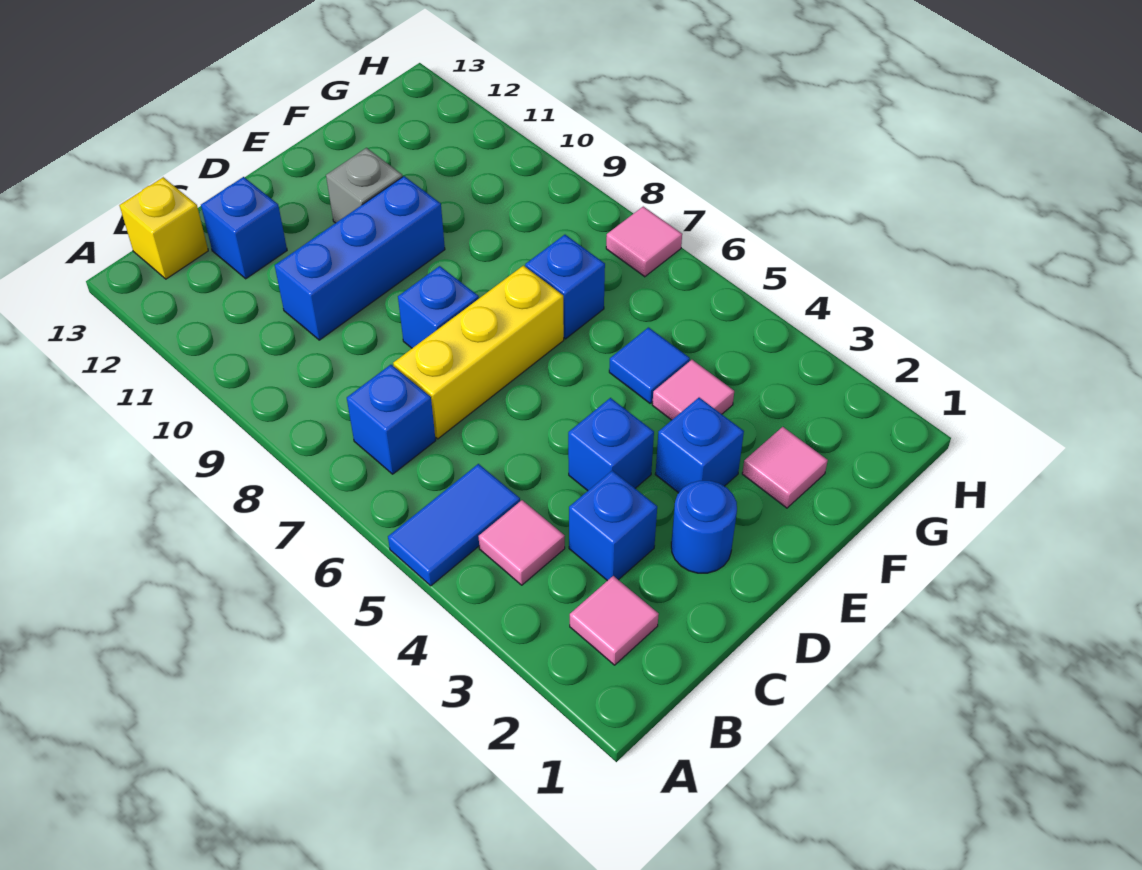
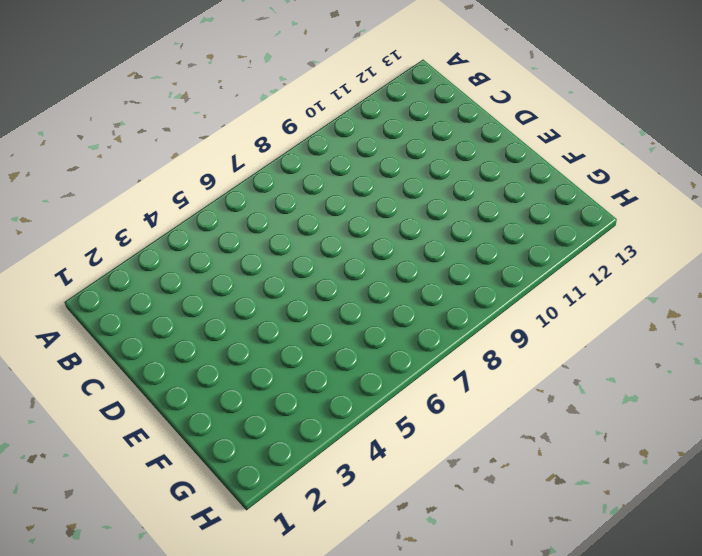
none -> blue 1x2 tile [388,464,520,586]
none -> pink 1x1 tile [570,576,659,665]
none -> pink 1x1 tile [478,500,565,585]

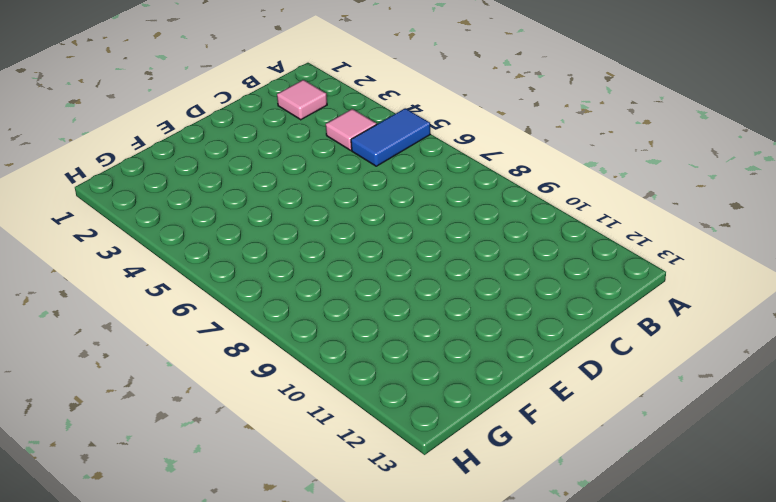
none -> blue 1x1 brick [347,365,436,474]
none -> yellow 1x1 brick [120,177,208,279]
none -> blue 1x1 brick [569,471,657,581]

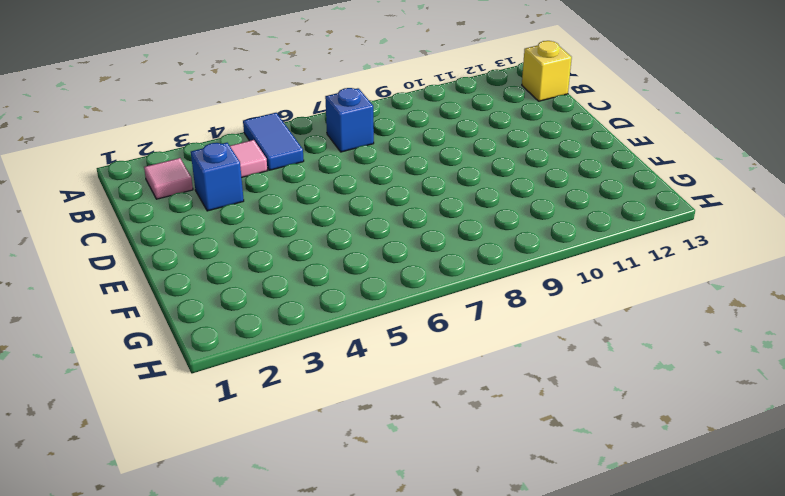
none -> yellow 1x3 brick [393,266,564,439]
none -> blue 1x3 brick [275,176,445,340]
none -> blue 1x1 brick [201,177,287,279]

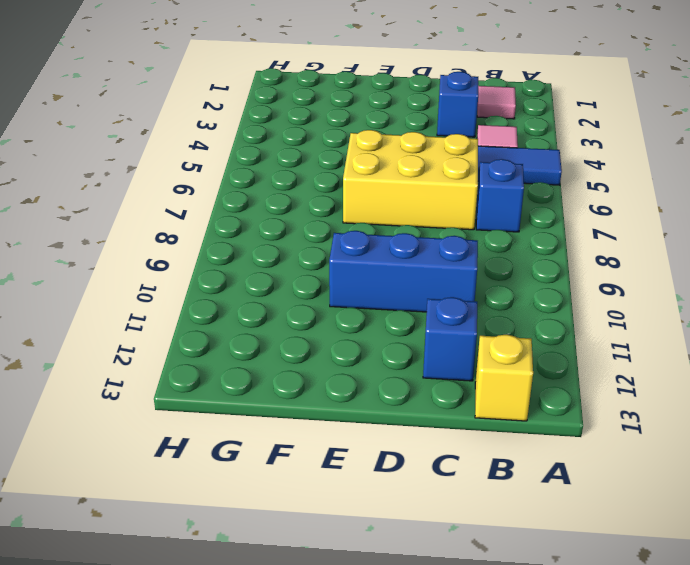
yellow 2x3 brick [343,130,478,230] -> yellow 1x3 brick [393,266,564,439]
none -> blue 1x1 round brick [671,481,737,573]
none -> blue 1x1 brick [568,398,654,491]
none -> blue 1x1 brick [398,266,479,348]

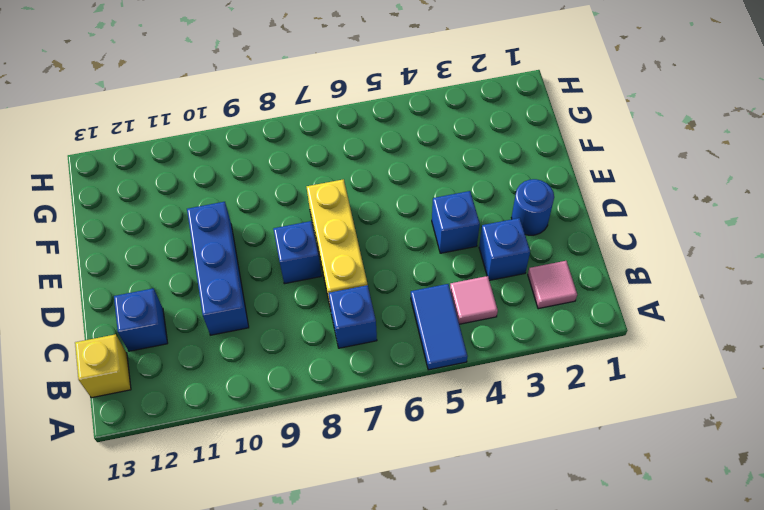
none -> blue 1x1 brick [655,398,744,493]
none -> grey 1x1 brick [326,148,403,223]
none -> pink 1x1 tile [742,427,828,508]

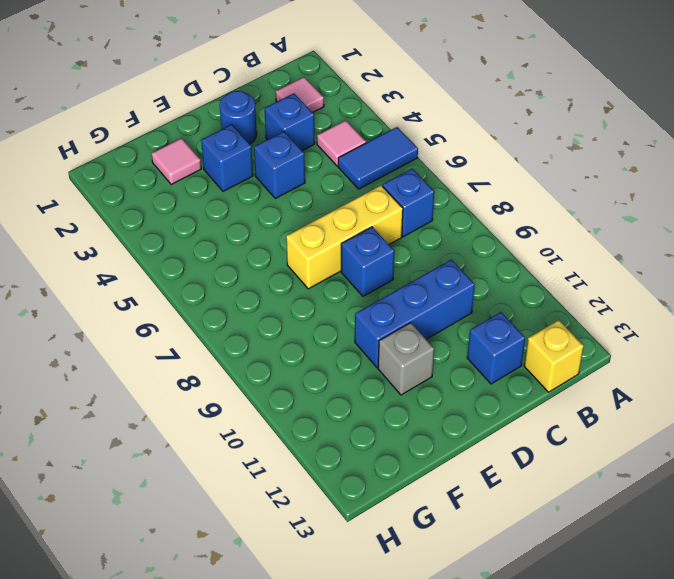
none -> pink 1x1 tile [652,360,734,420]
none -> blue 1x1 tile [609,327,690,403]
none -> blue 1x1 brick [525,235,605,339]

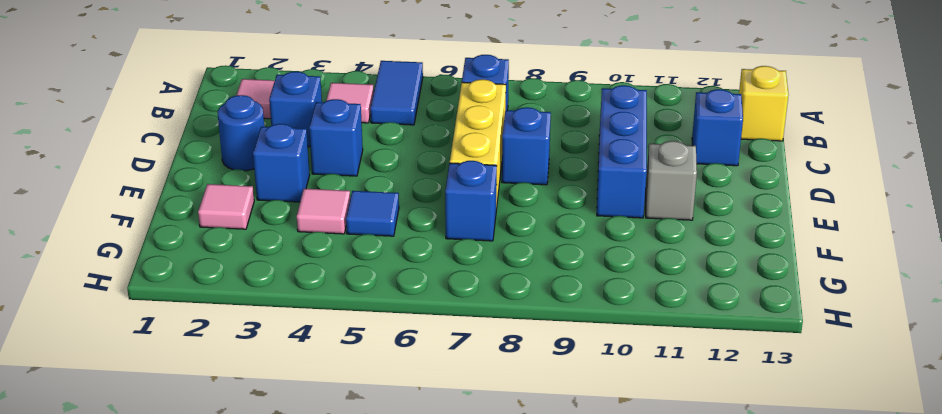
none -> pink 1x1 tile [606,207,682,277]

